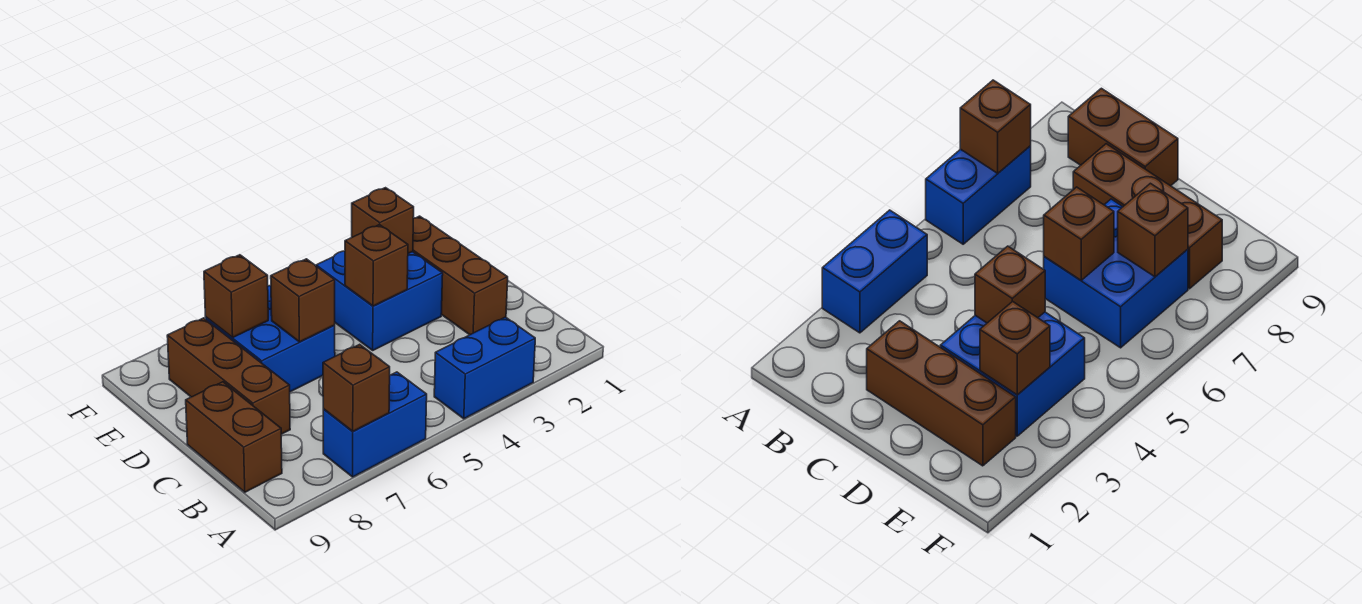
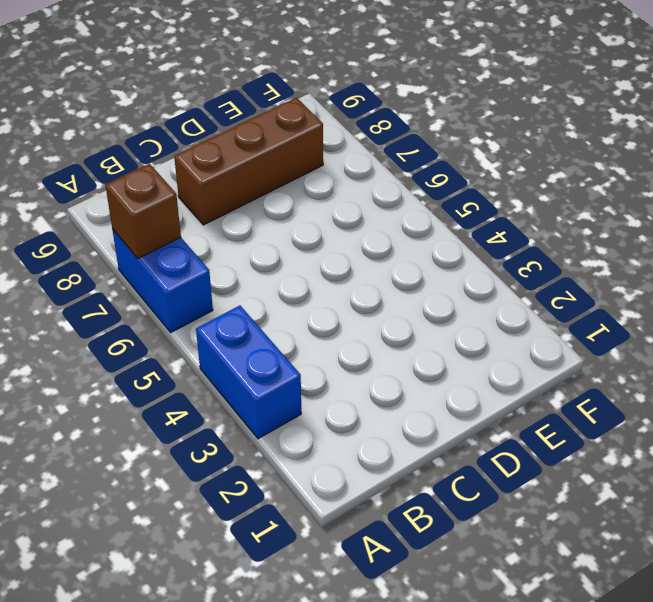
none -> brown 1x2 brick [186,382,282,492]
none -> brown 1x3 brick [413,216,508,335]
none -> blue 2x2 brick [316,251,443,350]

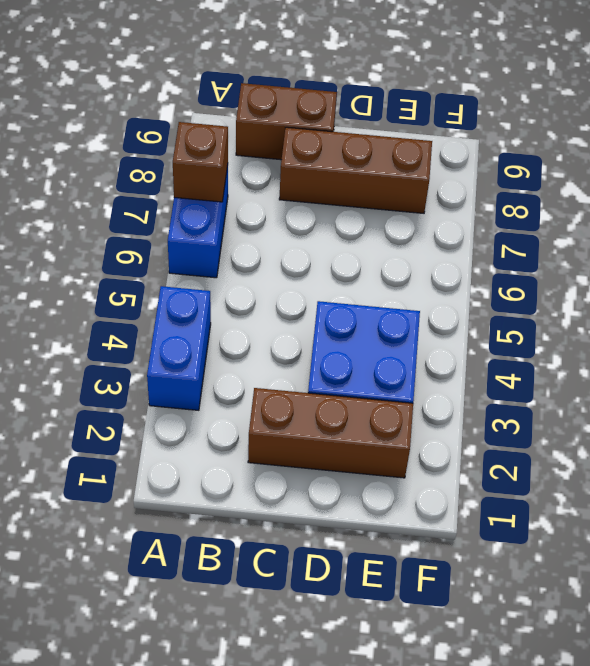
none -> blue 2x2 brick [205,285,335,392]
none -> brown 1x1 brick [345,225,408,306]
none -> brown 1x1 brick [271,259,335,342]

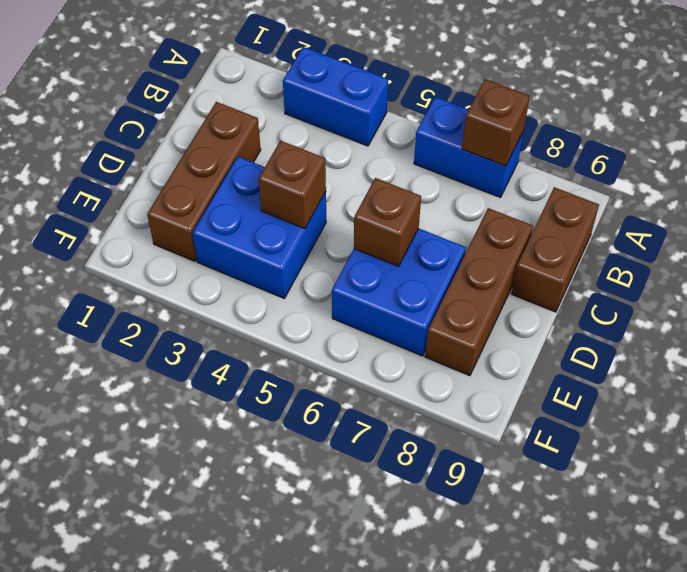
none -> brown 1x1 brick [352,188,414,254]
none -> brown 1x1 brick [204,255,268,337]

